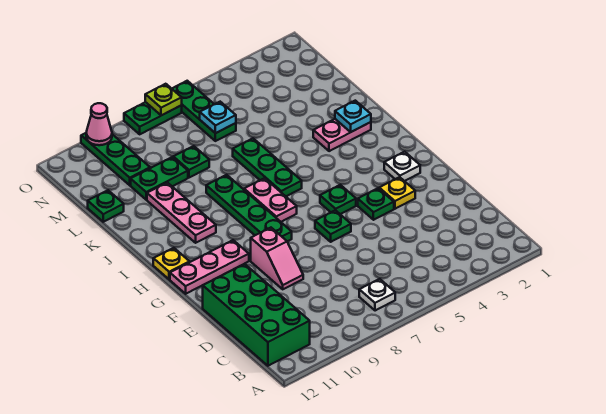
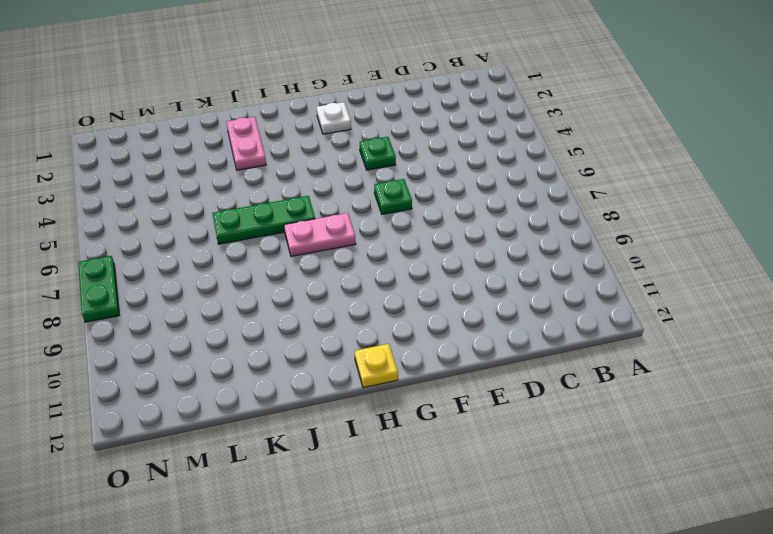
none -> white 1x1 plate [359,279,395,311]
none -> green 2x4 brick [203,264,310,366]
none -> pink 1x2 slope [251,228,303,289]

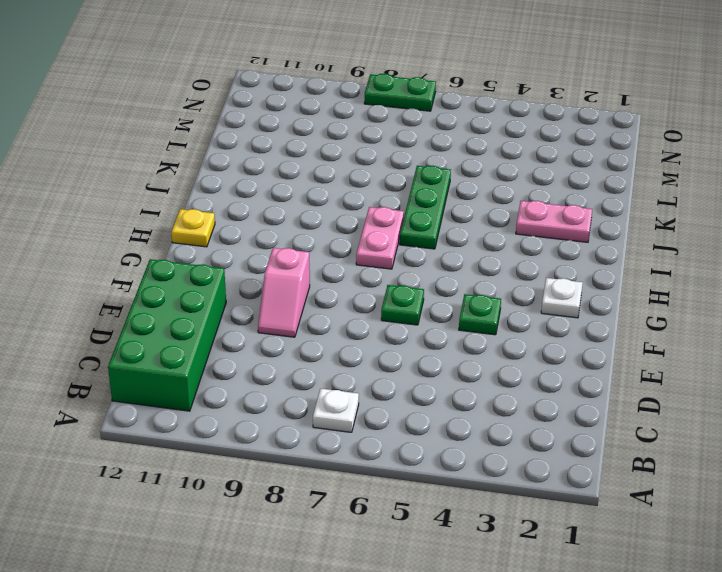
none -> yellow 1x1 plate [379,177,415,209]
none -> green 1x1 plate [320,185,356,214]
none -> green 1x4 plate [206,175,292,241]

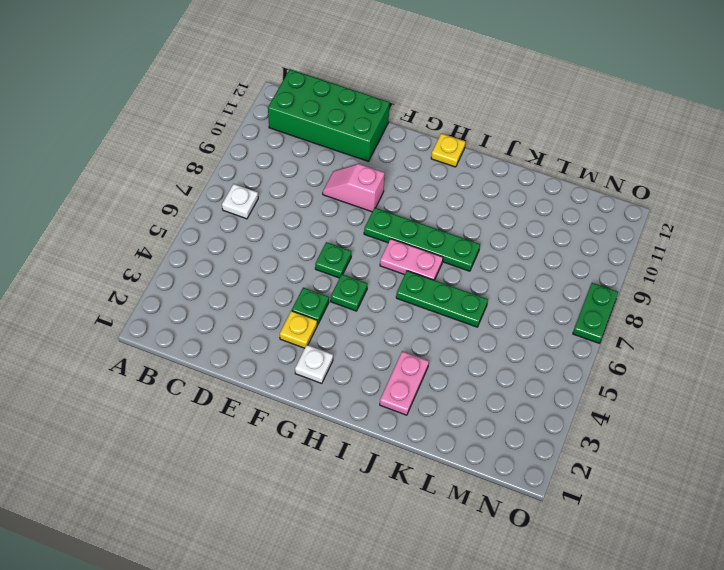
none -> pink 1x3 plate [170,240,249,294]
none -> pink 1x3 plate [147,182,216,243]
none -> green 1x1 plate [173,146,209,178]

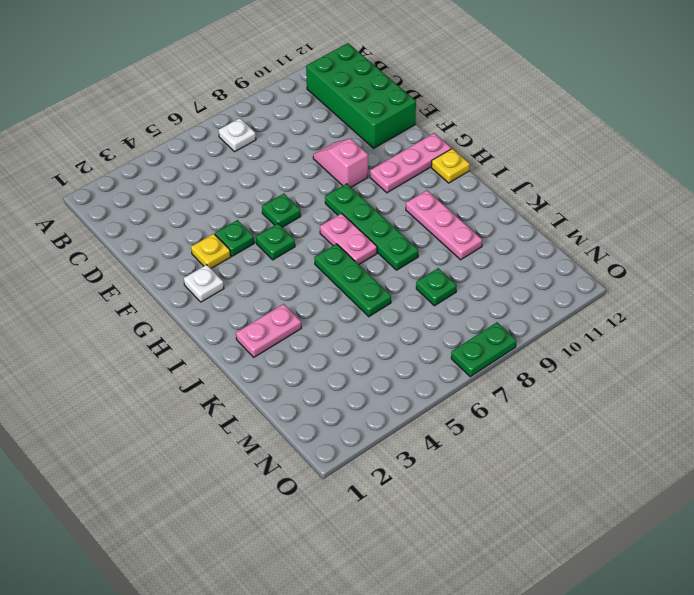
none -> green 1x2 plate [131,157,188,200]
none -> green 1x1 plate [88,190,124,222]
none -> green 1x3 plate [172,81,236,141]

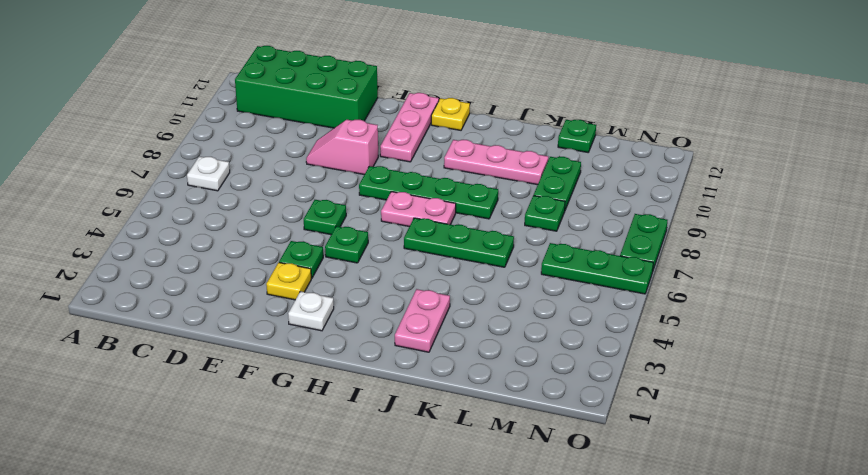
none -> green 1x3 plate [81,133,150,185]
none -> cyan 1x1 plate [335,101,371,132]
none -> cyan 1x1 plate [200,102,236,133]

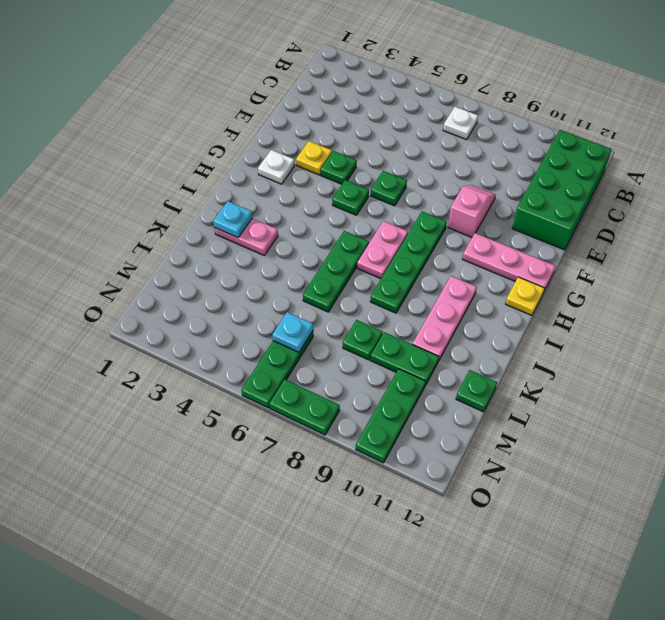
none -> lime 1x1 plate [145,84,182,115]
none -> pink 1x1 cone [86,103,112,145]

